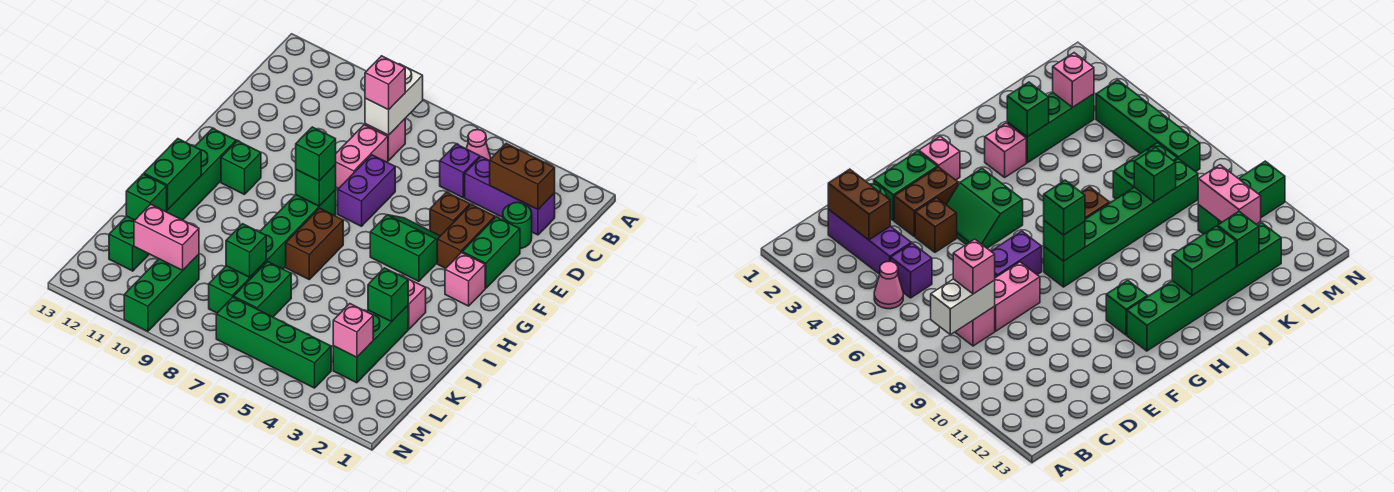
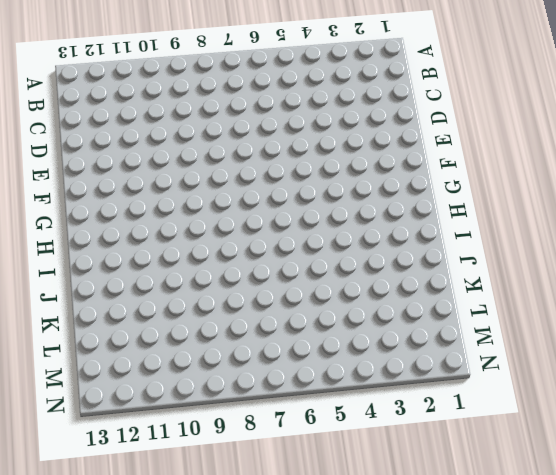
none -> pink 1x1 cone [466,130,491,161]
none -> purple 1x3 brick [465,157,555,235]
none -> purple 1x1 brick [440,144,480,198]
none -> pink 1x1 brick [365,119,405,160]

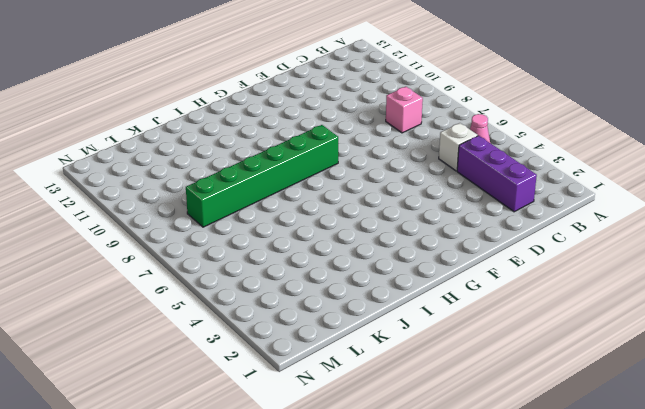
white 1x1 brick [439,123,478,171] -> purple 1x1 brick [440,144,480,198]
none -> green 1x1 round brick [503,202,532,249]
none -> pink 1x2 brick [335,125,388,189]
none -> green 1x2 brick [462,217,520,288]
none -> brown 1x2 brick [437,205,495,268]

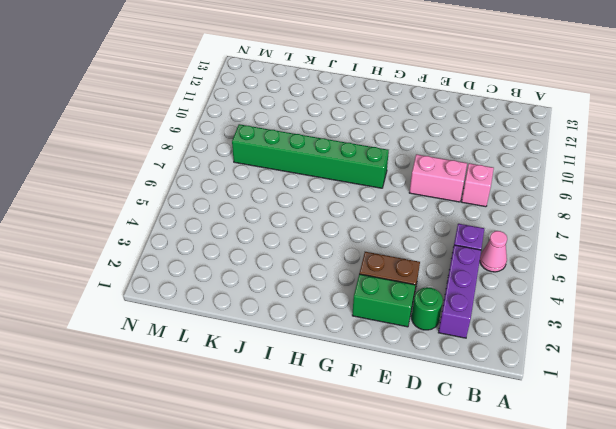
none -> brown 1x1 brick [430,192,470,236]
none -> purple 1x2 brick [338,155,395,226]
none -> green 2x2 slope [370,215,440,281]
none -> pink 1x1 brick [445,253,485,306]

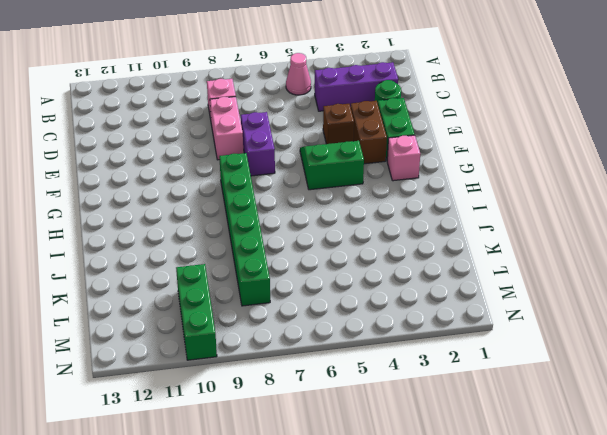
none -> purple 1x1 brick [440,144,480,198]
none -> green 1x1 brick [221,141,261,195]
none -> green 1x6 brick [109,128,236,271]
none -> brown 1x2 brick [286,208,343,279]

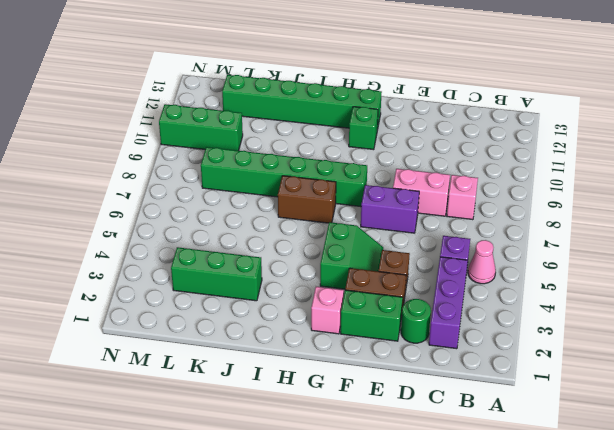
none -> pink 1x1 brick [402,276,426,329]
none -> green 1x2 brick [234,262,291,317]
none -> green 1x4 brick [216,297,331,388]
none -> white 1x2 brick [365,64,423,135]

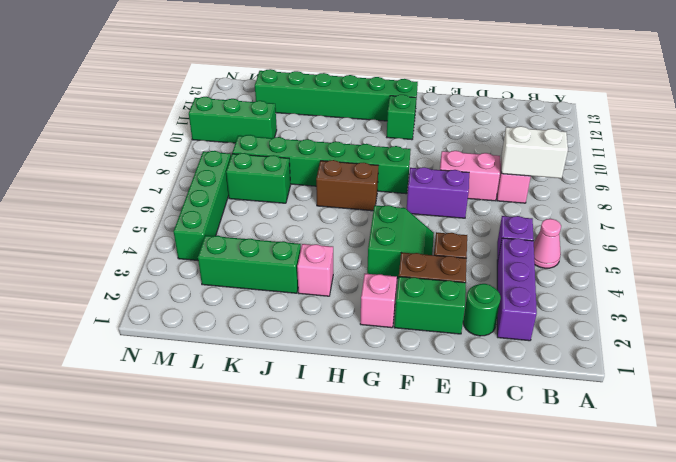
none -> brown 1x2 brick [490,144,555,210]
none -> green 1x1 brick [296,165,336,206]
none -> green 1x2 brick [144,139,201,210]
none -> green 1x1 brick [368,268,408,322]

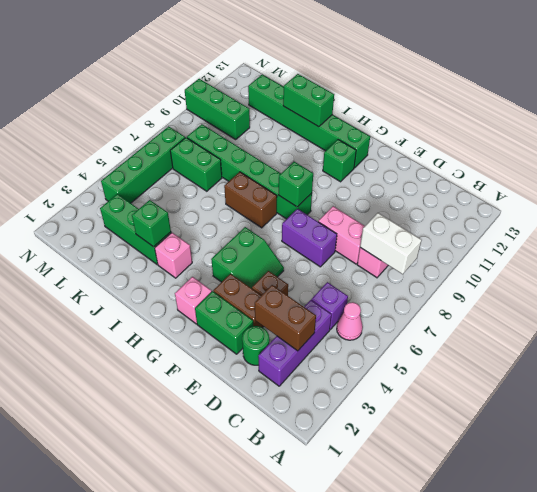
brown 1x2 brick [255,285,316,351] -> brown 1x2 brick turned to [490,144,555,210]
none -> green 1x1 brick [226,224,266,277]
none -> green 1x1 brick [126,174,167,220]
none -> pink 1x1 brick [333,304,373,357]
none -> pink 1x2 brick [134,204,199,270]

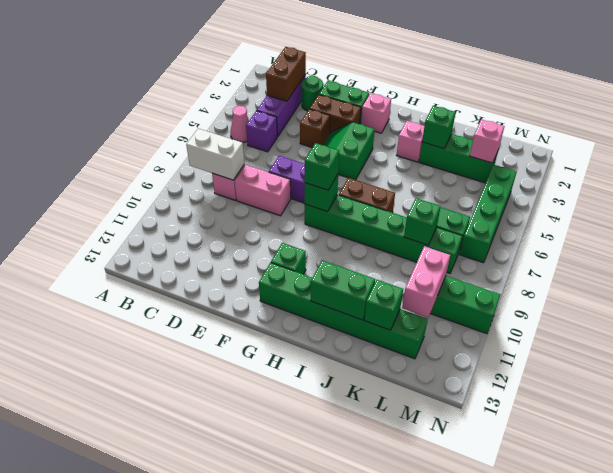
none -> pink 1x1 brick [365,56,405,110]

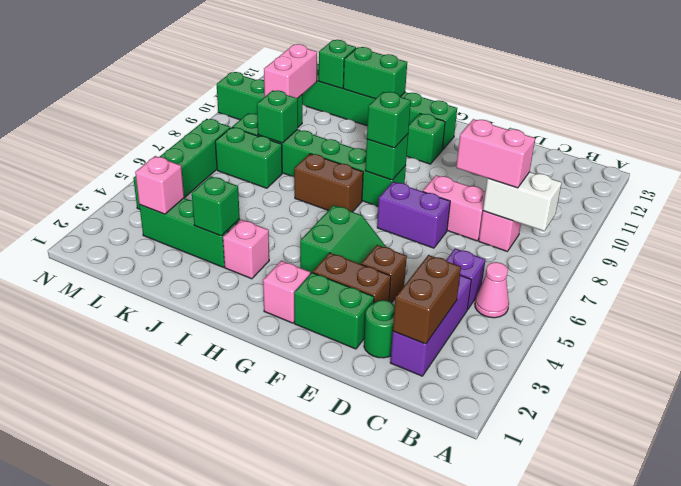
pink 1x2 brick [456,119,535,188] -> pink 1x1 brick [365,56,405,110]

